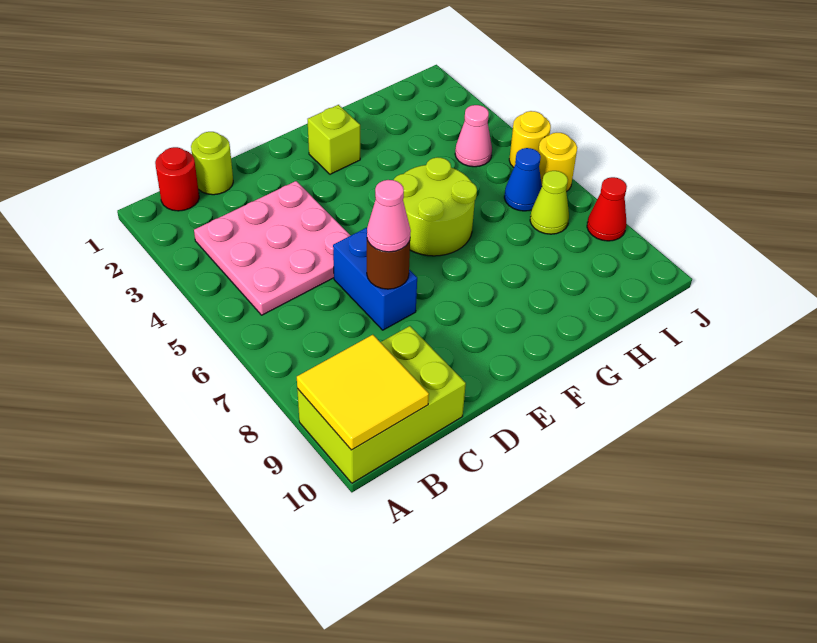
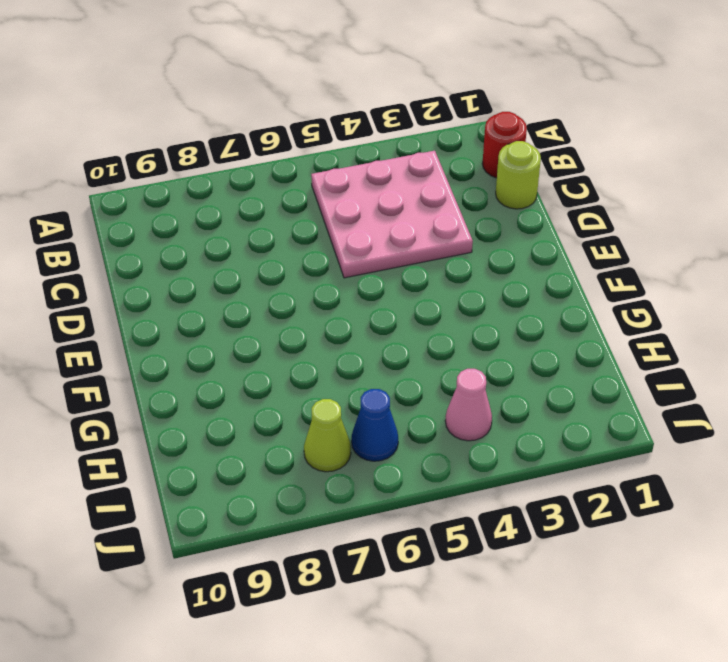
none -> lime 2x3 brick [297,326,466,483]
none -> blue 1x2 brick [333,228,417,330]
none -> lime 1x1 brick [307,105,360,174]

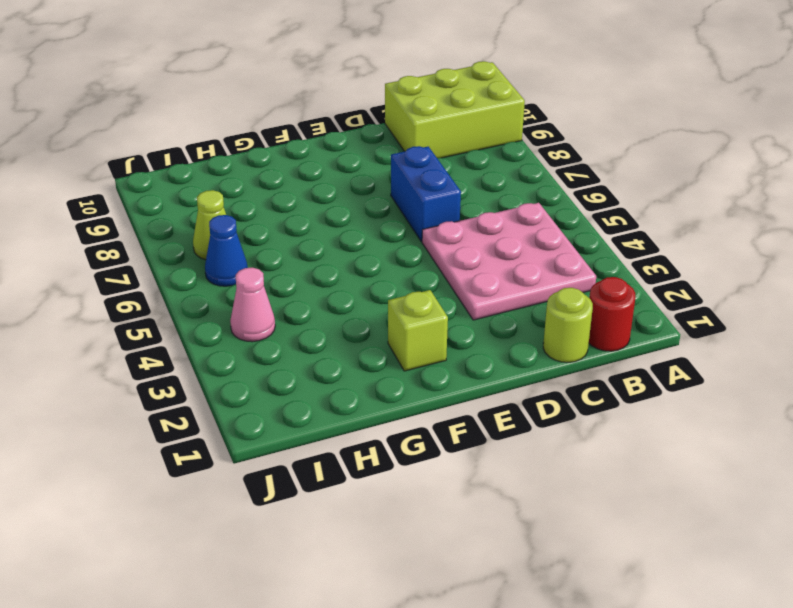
none -> lime 2x2 round brick [394,157,477,256]
none -> yellow 1x1 round brick [509,111,551,168]
none -> yellow 1x1 round brick [538,133,577,192]

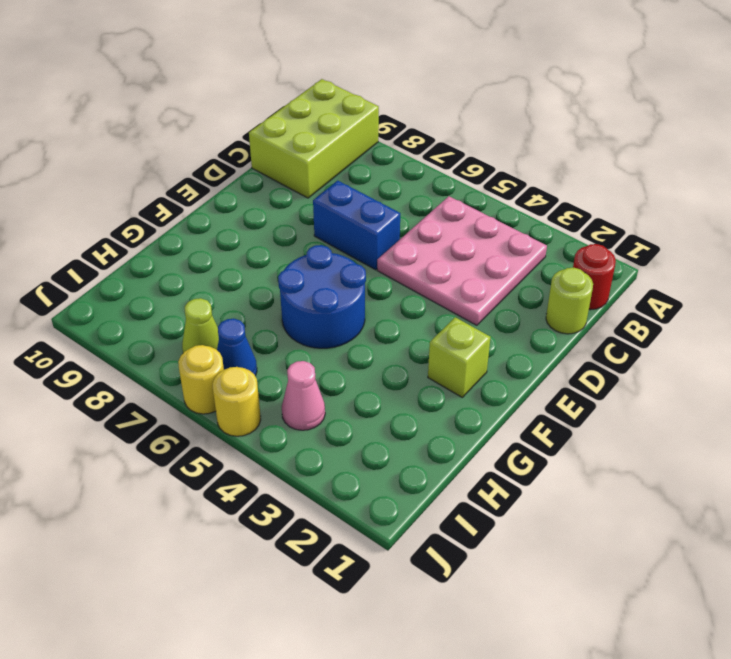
blue 2x2 round brick [278,245,366,348] -> lime 2x2 round brick [394,157,477,256]
none -> red 1x1 cone [587,177,627,241]
none -> yellow 2x2 tile [297,335,429,450]
none -> brown 1x1 round brick [367,240,410,289]

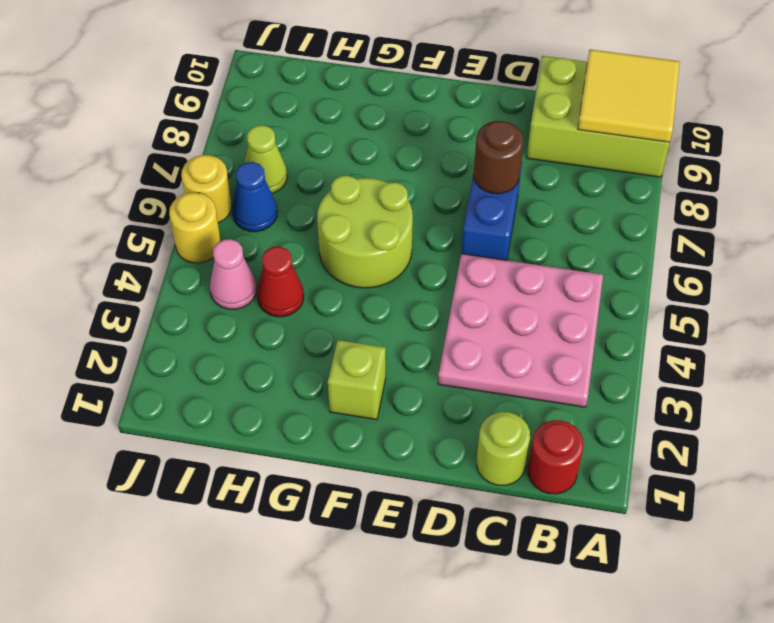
red 1x1 cone [257,247,304,317] -> red 1x1 cone moved to [587,177,627,241]
none -> pink 1x1 cone [367,180,411,252]

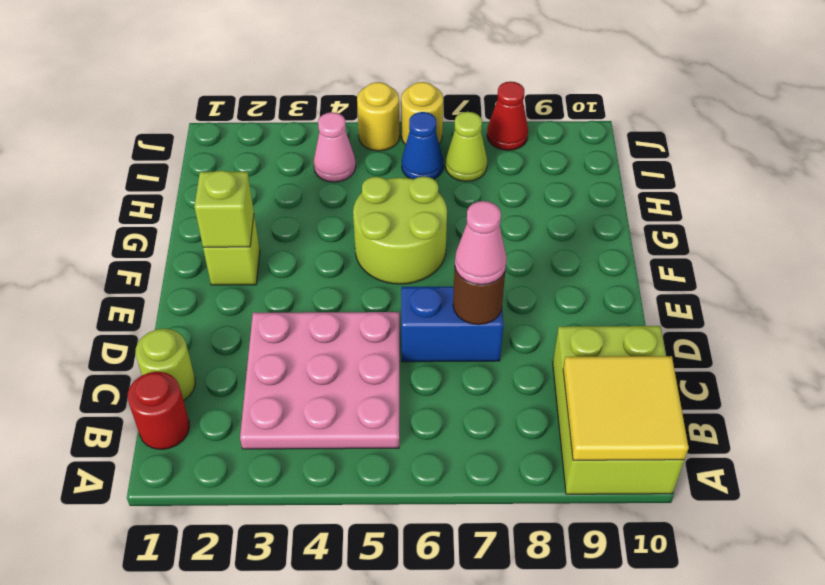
lime 1x1 brick [195,171,254,247] -> none

